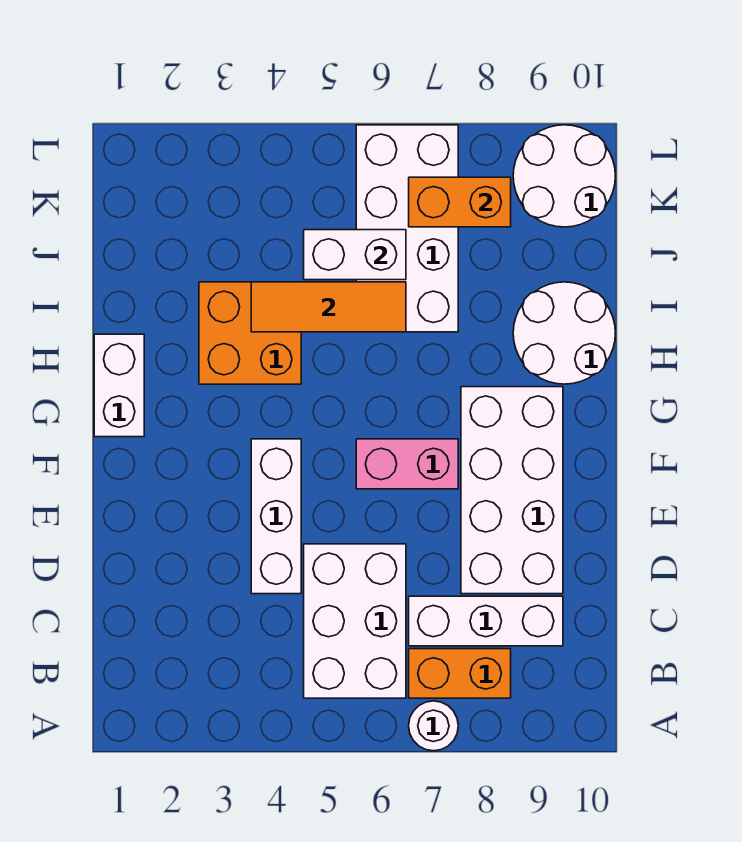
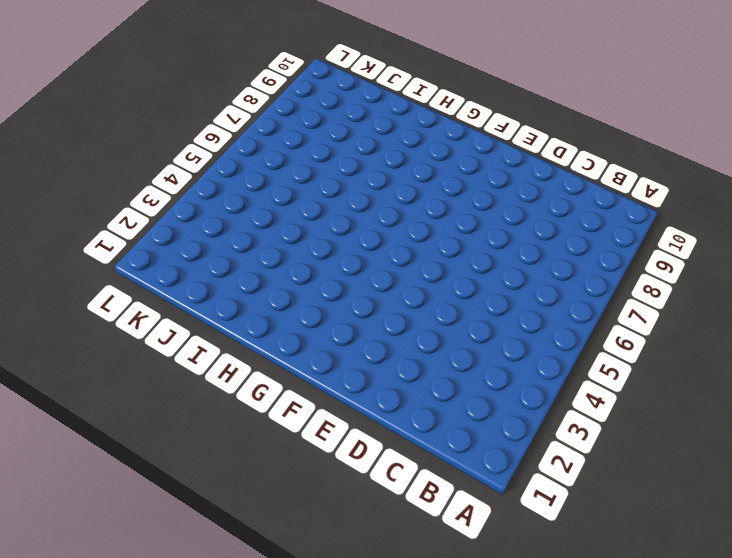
none -> white 1x1 round brick [409,701,458,751]
none -> white 2x3 brick [304,544,406,698]
none -> orange 1x2 brick [409,649,511,698]

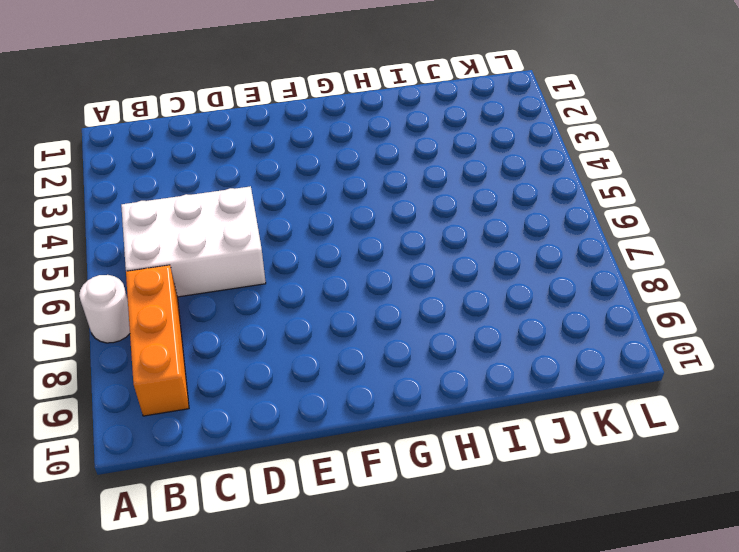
orange 1x3 brick [126,265,189,416] -> orange 1x2 brick [409,649,511,698]
none -> white 1x3 brick [409,596,563,646]
none -> white 1x3 brick [251,439,301,594]
none -> white 2x4 brick [461,387,563,594]

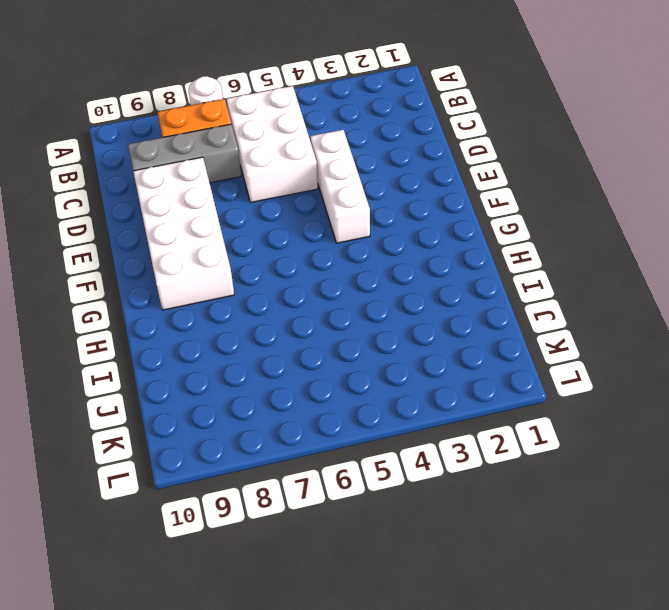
grey 1x3 brick [128,124,241,183] -> white 1x3 brick [409,596,563,646]
none -> pink 1x2 brick [356,439,458,489]
none -> white 1x2 brick [94,334,144,437]
none -> orange 2x2 brick [199,282,301,384]

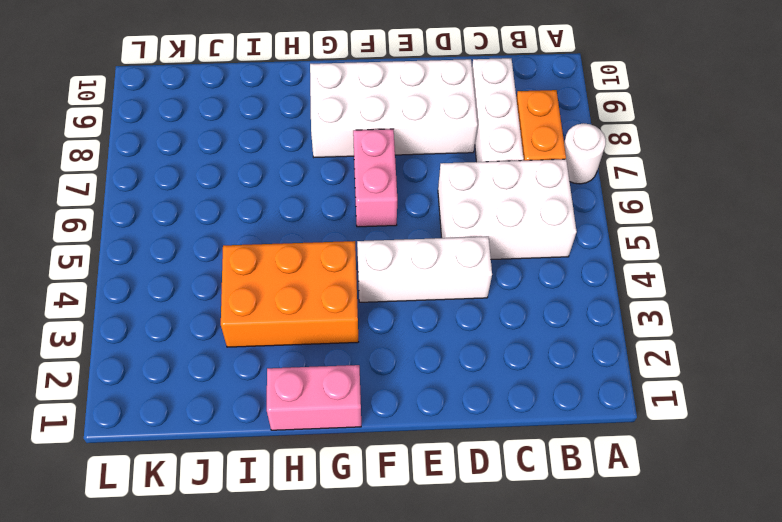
pink 1x2 brick [267,365,361,430] -> white 1x2 brick [94,334,144,437]
orange 2x3 brick [221,241,359,347] -> orange 2x2 brick [199,282,301,384]
none -> white 2x2 round brick [513,282,615,384]
none -> white 2x4 brick [356,125,458,332]
none -> white 2x2 round brick [513,125,615,227]

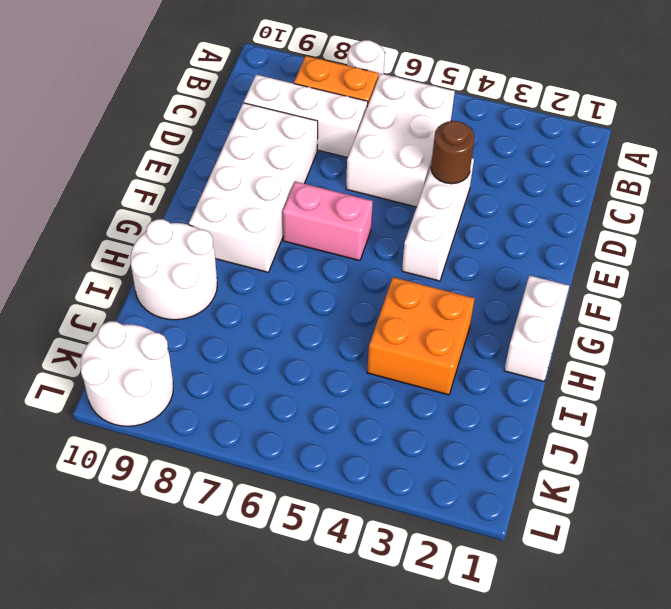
brown 1x1 round brick [431,121,475,184] -> none
none -> white 2x4 brick [356,125,458,332]
none -> orange 1x3 tile [251,282,406,332]
none -> white 1x2 brick [304,230,406,280]

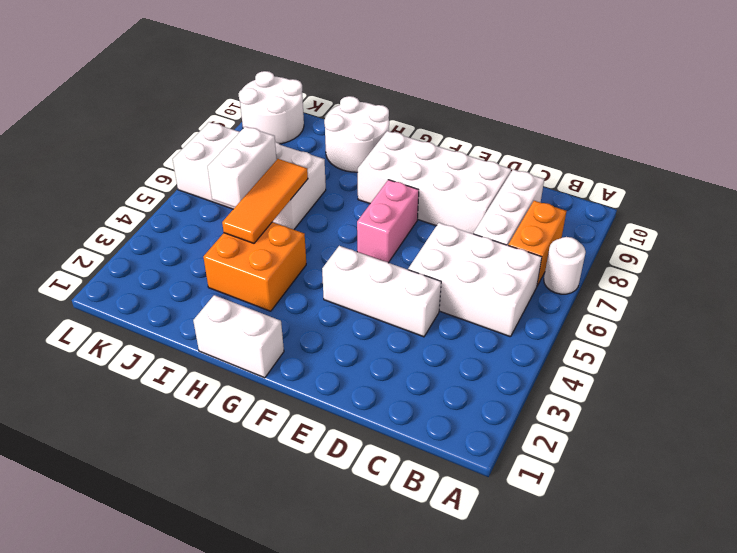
none -> orange 1x2 brick [409,177,511,227]

